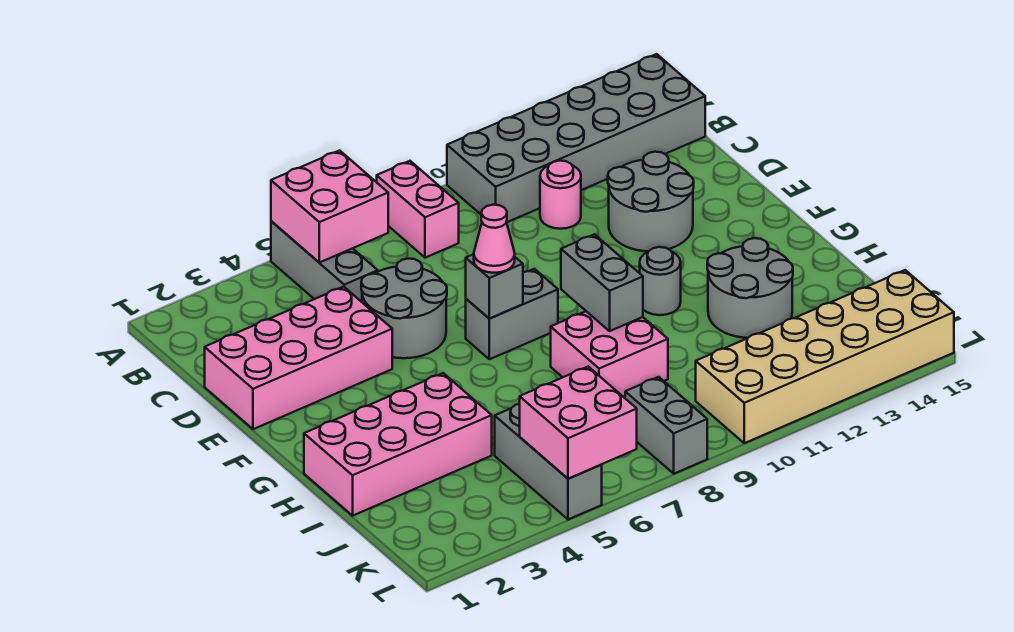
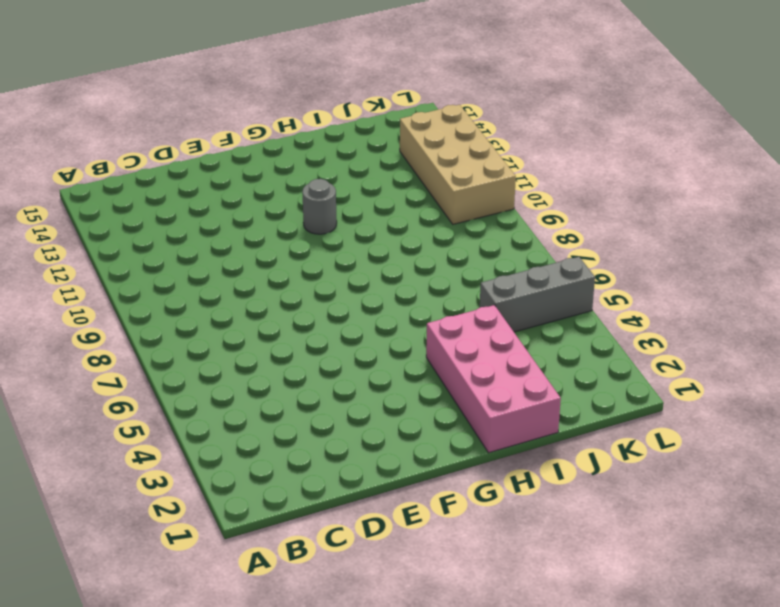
tan 2x4 brick [400,105,516,224] -> tan 2x6 brick [696,270,954,443]
none -> grey 1x3 brick [271,221,378,302]
none -> pink 1x2 brick [377,161,459,258]
none -> grey 2x6 brick [447,54,705,222]

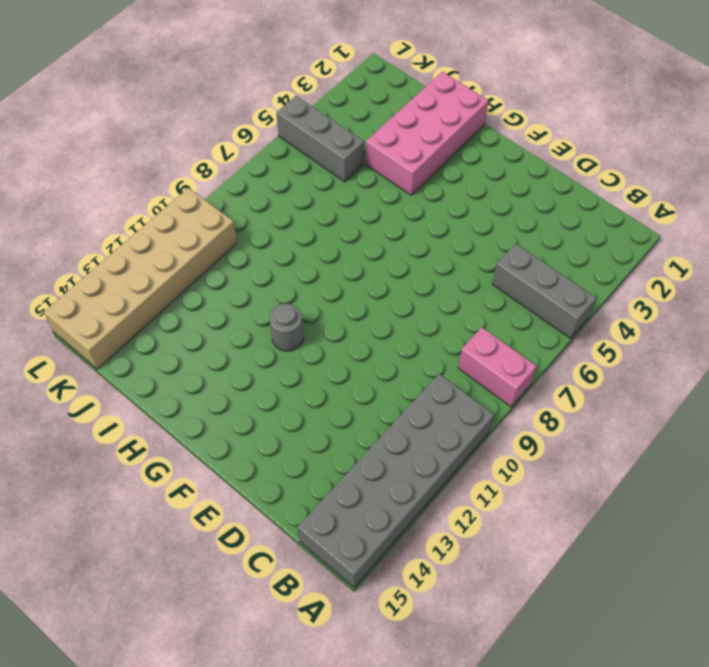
none -> pink 1x1 round brick [540,161,581,229]
none -> pink 2x4 brick [205,287,392,429]
none -> grey 2x2 round brick [361,258,447,358]

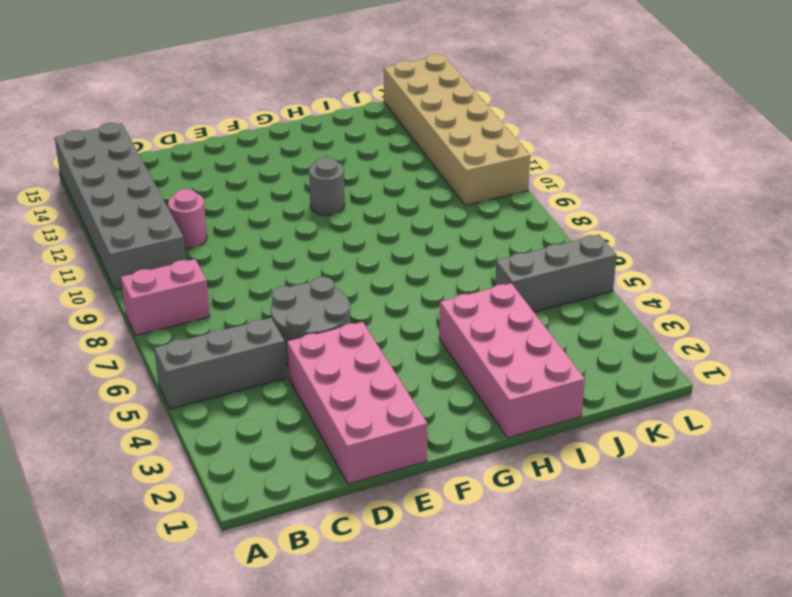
none -> grey 2x2 round brick [608,152,694,251]
none -> grey 1x2 brick [466,269,558,359]
none -> pink 2x2 brick [551,311,668,398]

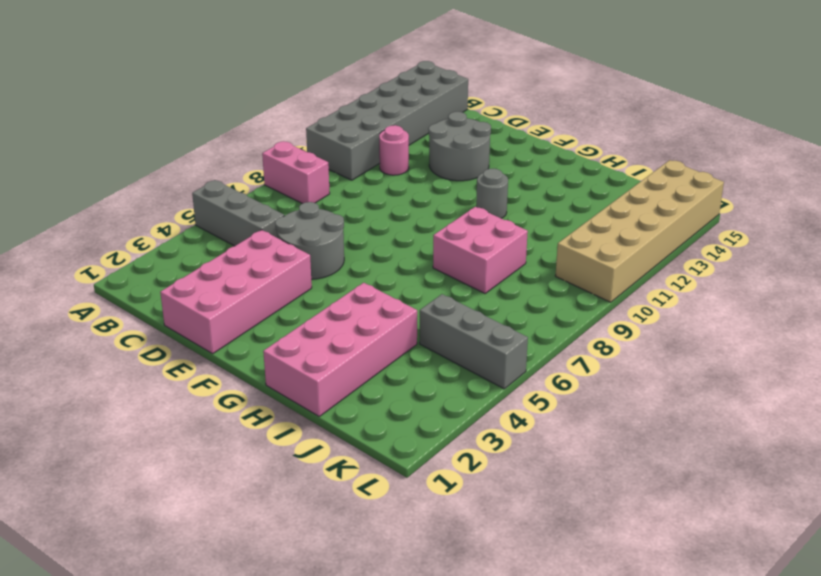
none -> grey 1x2 brick [466,269,558,359]
none -> grey 2x2 round brick [707,238,793,338]
none -> grey 1x2 brick [625,377,707,474]

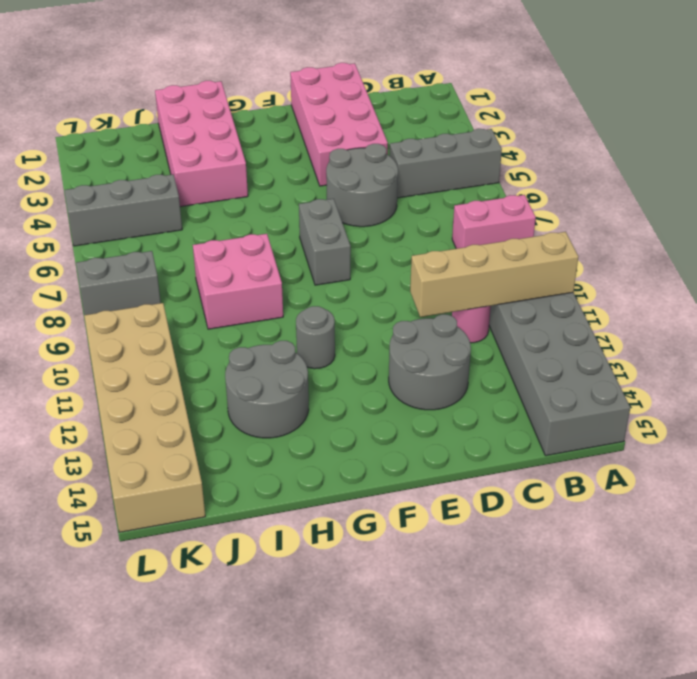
tan 1x4 brick [410,232,578,317] -> none
none -> pink 2x2 brick [271,150,388,263]
none -> grey 1x1 brick [466,254,523,318]
none -> grey 1x2 brick [561,234,643,331]

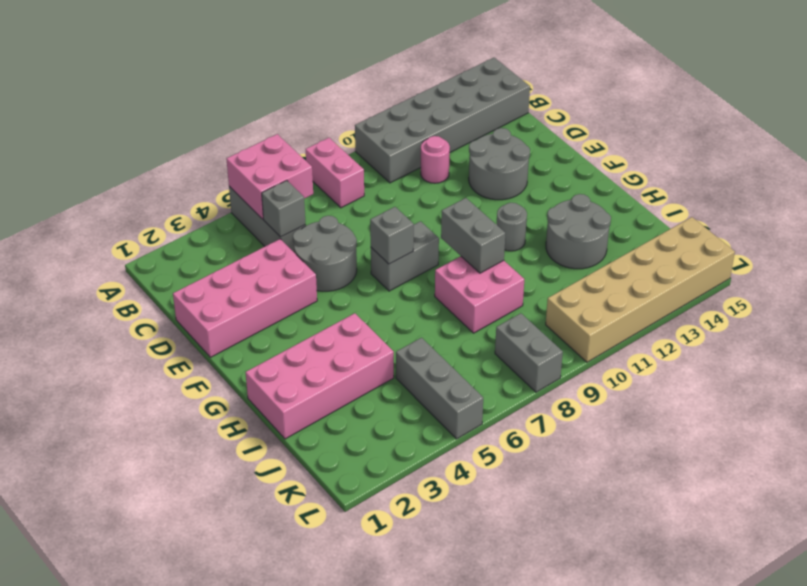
grey 1x1 brick [262,180,305,237] -> none
none -> pink 2x2 brick [520,367,637,479]
none -> pink 1x1 cone [474,205,515,273]

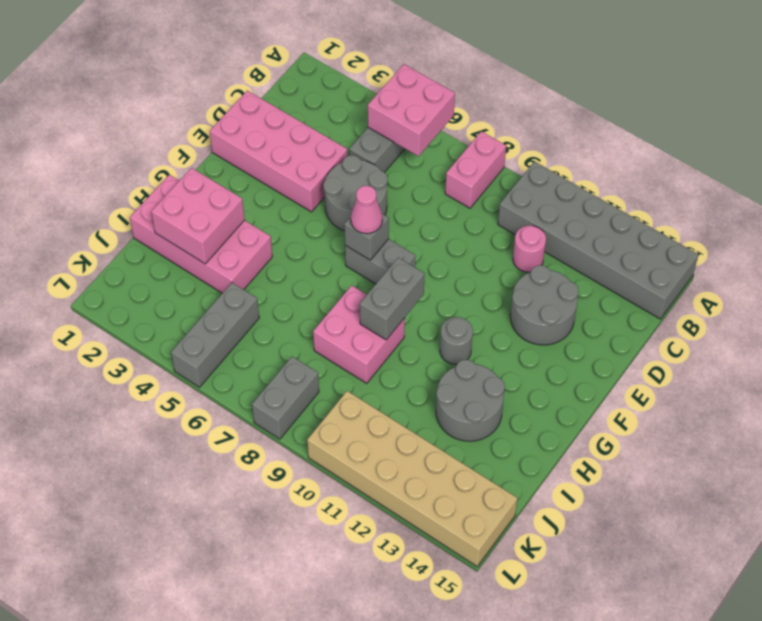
pink 2x2 brick [151,168,245,264] -> pink 2x2 brick moved to [520,367,637,479]

